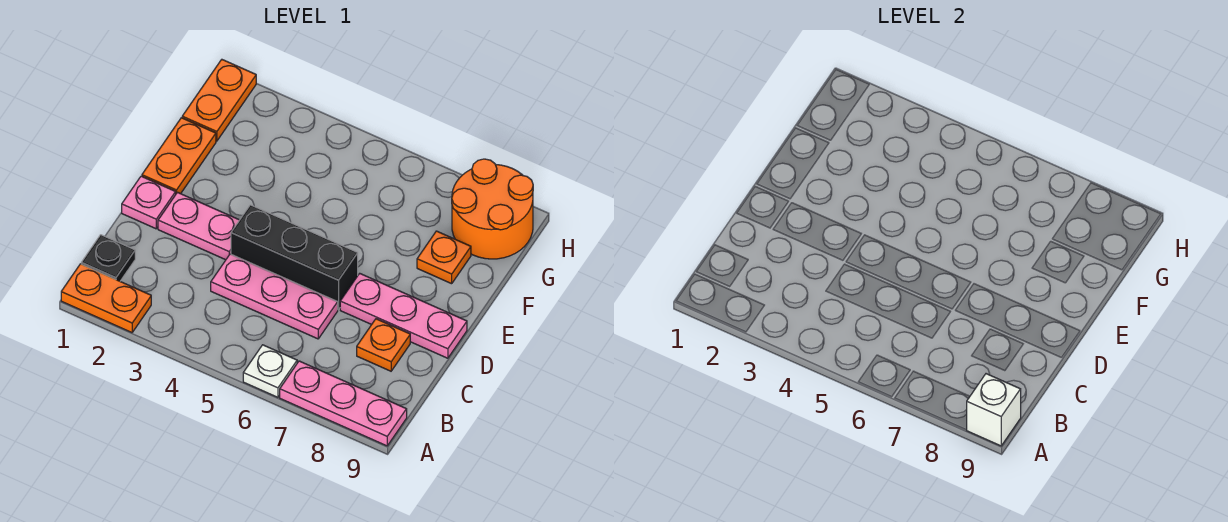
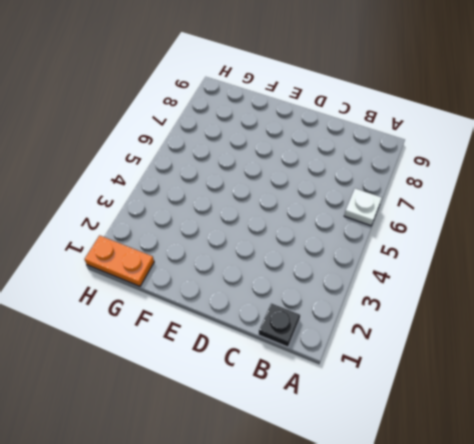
none -> orange 1x2 plate [61,264,151,333]
none -> pink 1x3 plate [280,361,407,446]
none -> pink 1x3 plate [211,254,338,339]

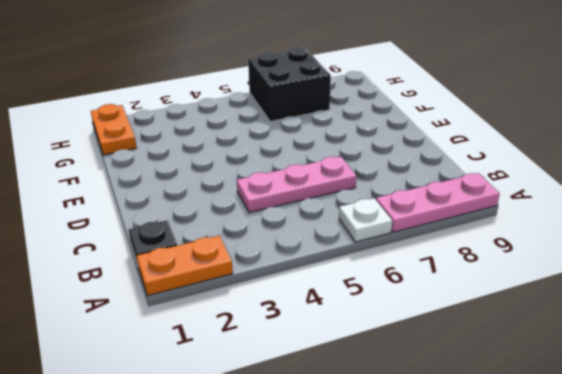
black 2x2 brick [248,47,331,122] -> none
none -> orange 1x1 plate [357,319,410,371]
none -> pink 1x1 plate [122,176,176,229]
none -> pink 1x2 plate [158,192,239,260]

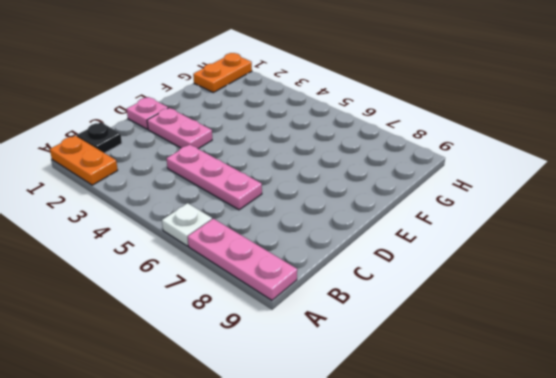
none -> orange 1x1 plate [357,319,410,371]
none -> black 1x3 brick [231,205,358,310]
none -> pink 1x3 plate [340,273,467,358]

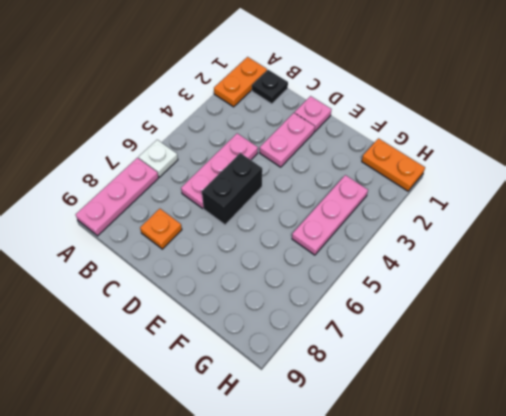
black 1x2 brick [202,153,262,225] -> black 1x3 brick [231,205,358,310]
pink 1x3 plate [292,175,368,255] -> pink 1x3 plate moved to [340,273,467,358]
none -> orange 1x2 plate [142,118,216,194]
none -> orange 1x1 plate [417,231,471,284]
none -> orange 2x2 round brick [452,159,533,259]

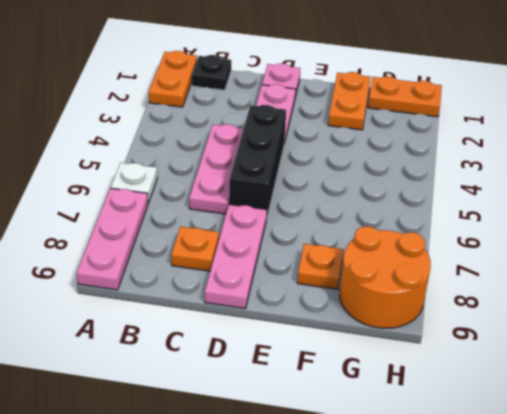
orange 1x2 plate [328,72,371,130] -> orange 1x2 plate turned to [142,118,216,194]
none -> white 1x1 brick [967,374,1021,446]

